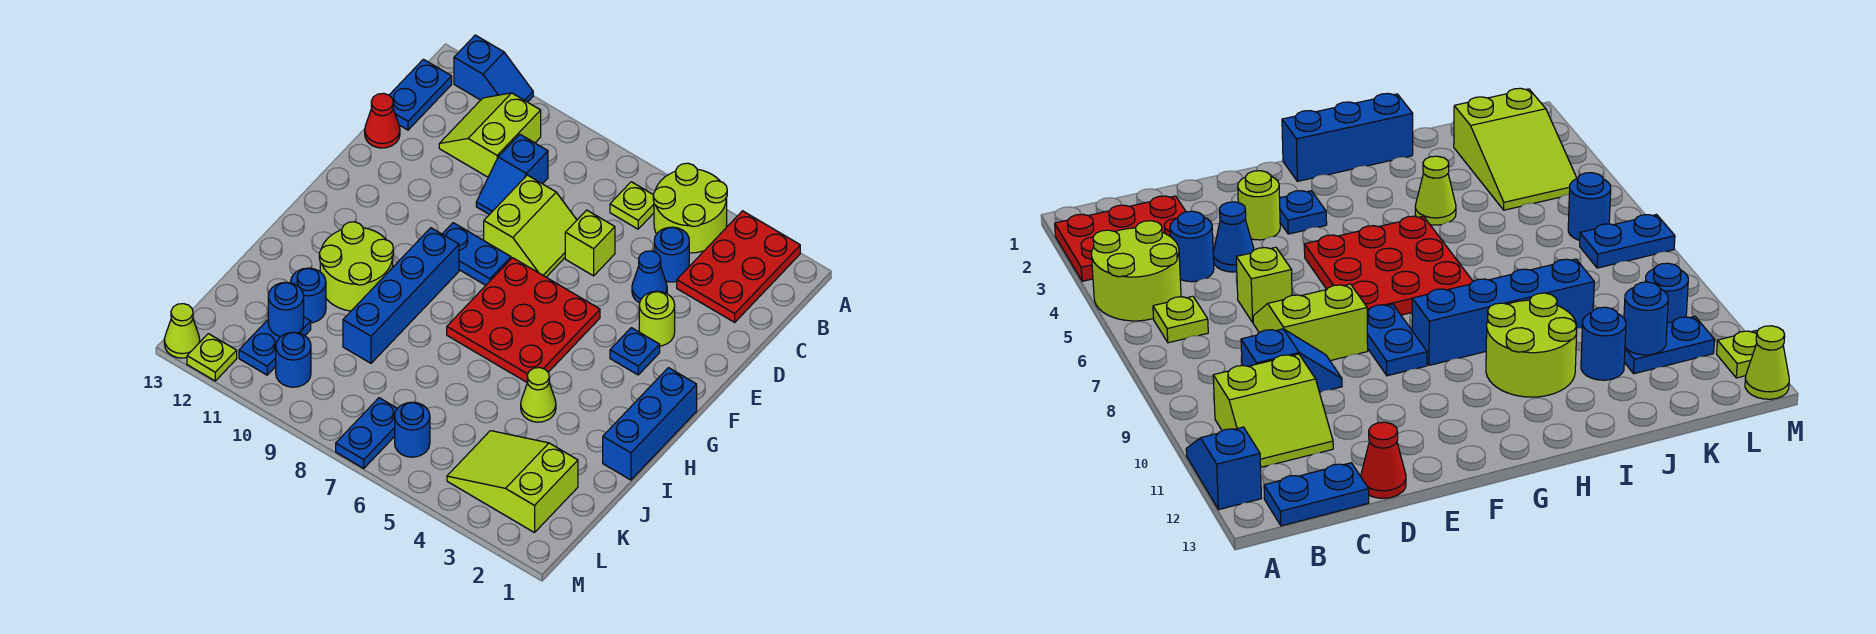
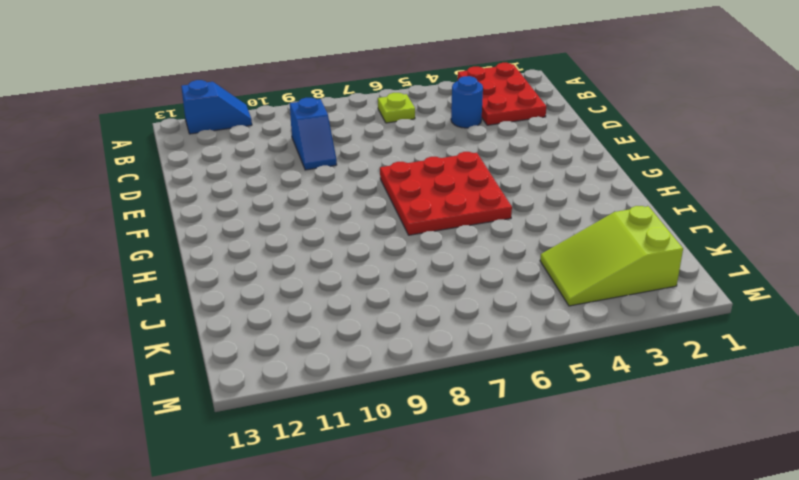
none -> lime 2x2 round brick [653,163,727,253]
none -> lime 2x2 slope [439,93,541,177]
none -> blue 1x2 plate [389,59,452,130]

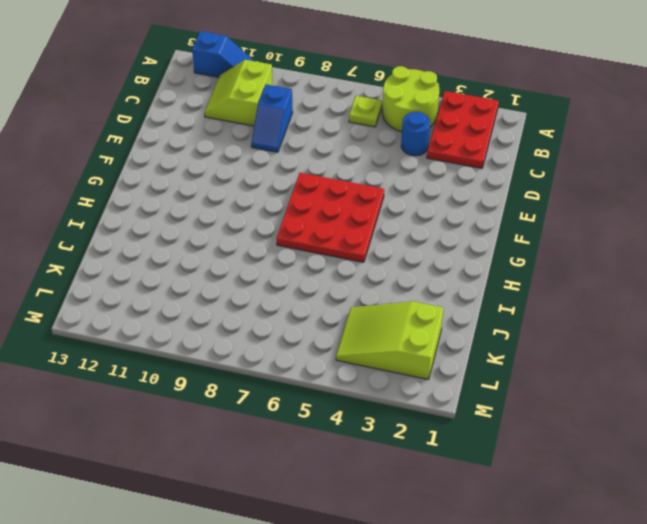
none -> blue 1x2 plate [389,59,452,130]
none -> blue 1x1 cone [632,251,667,303]
none -> lime 1x1 brick [565,210,615,276]

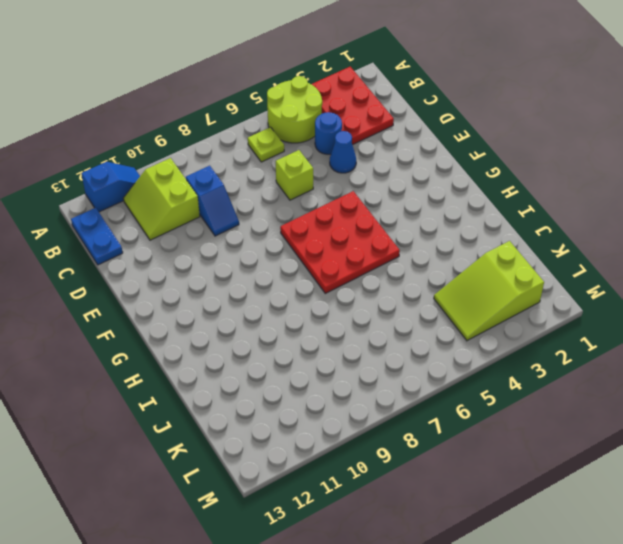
none -> lime 2x2 slope [484,175,577,277]
none -> red 1x1 cone [365,93,400,148]
none -> lime 1x1 round brick [639,291,675,346]

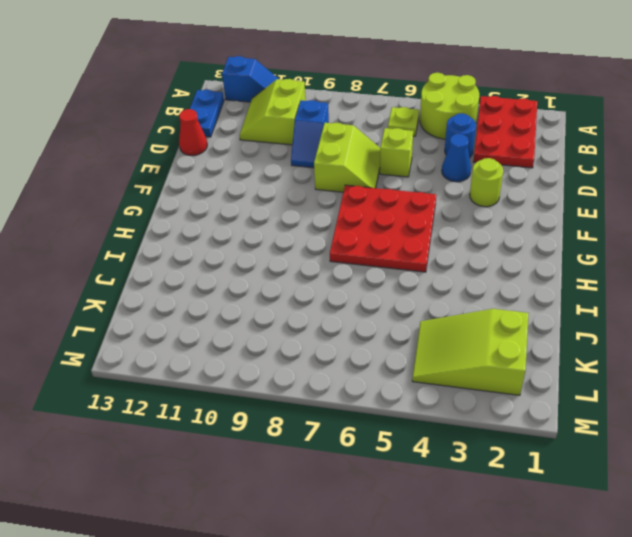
none -> blue 1x1 plate [610,328,660,375]
none -> blue 1x2 plate [443,223,511,285]
none -> blue 1x3 brick [603,368,697,480]

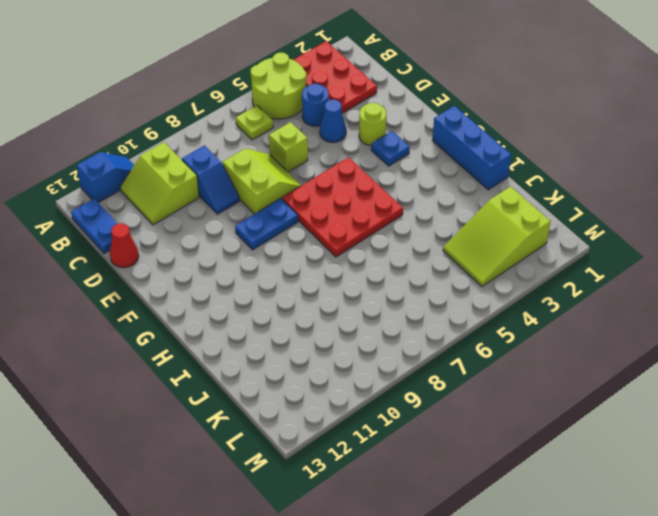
none -> blue 1x4 brick [343,228,459,363]
none -> lime 2x2 round brick [319,222,393,311]
none -> lime 1x1 cone [521,368,556,422]

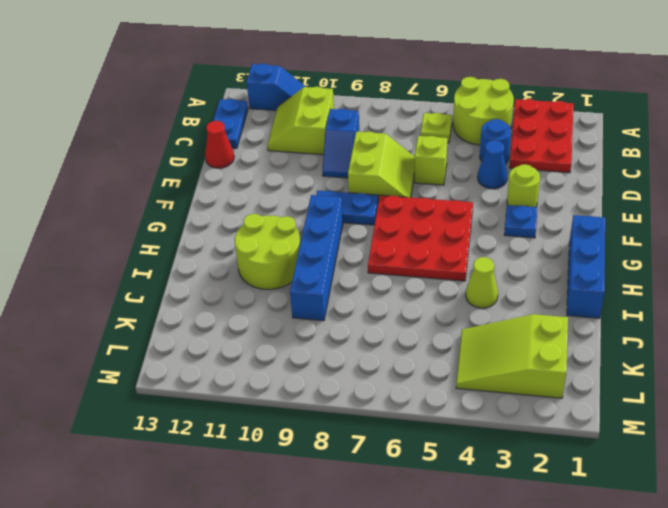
none -> blue 1x1 round brick [291,268,326,323]
none -> blue 1x2 plate [239,317,311,375]
none -> blue 1x1 round brick [395,402,430,457]

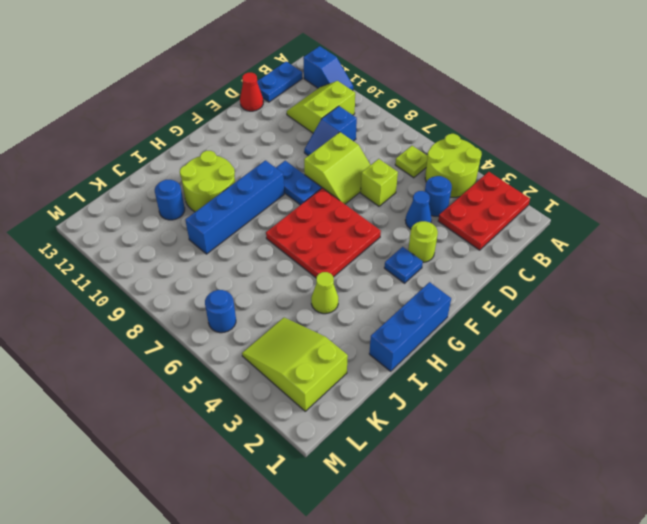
none -> blue 1x2 plate [239,317,311,375]
none -> blue 1x2 plate [336,398,398,468]
none -> blue 1x1 round brick [276,332,311,387]

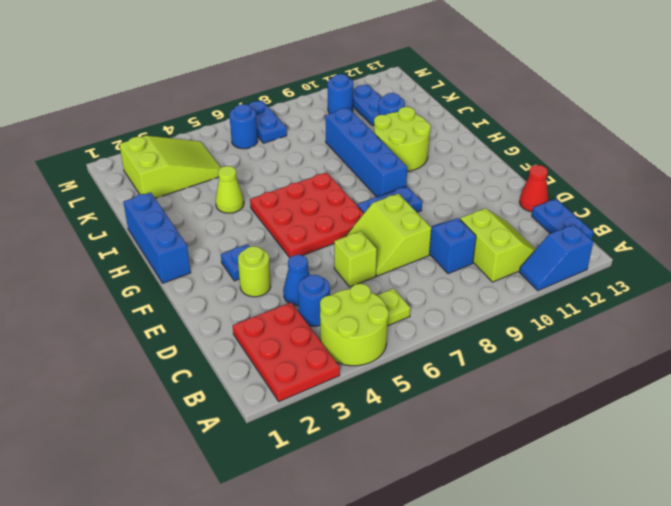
none -> lime 1x1 plate [187,334,237,381]
none -> lime 1x1 cone [164,304,200,358]
none -> blue 1x1 round brick [268,282,304,337]

